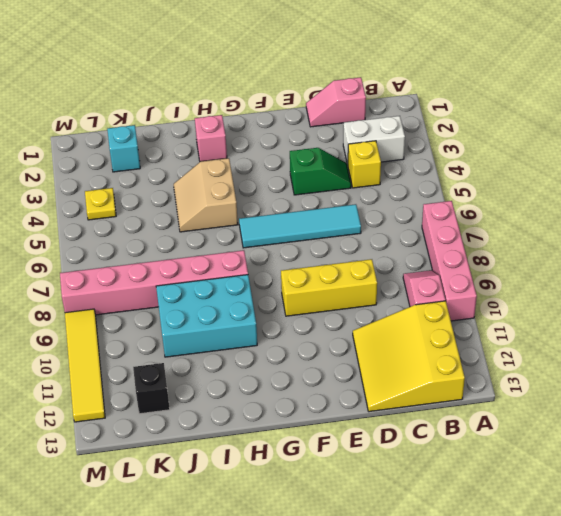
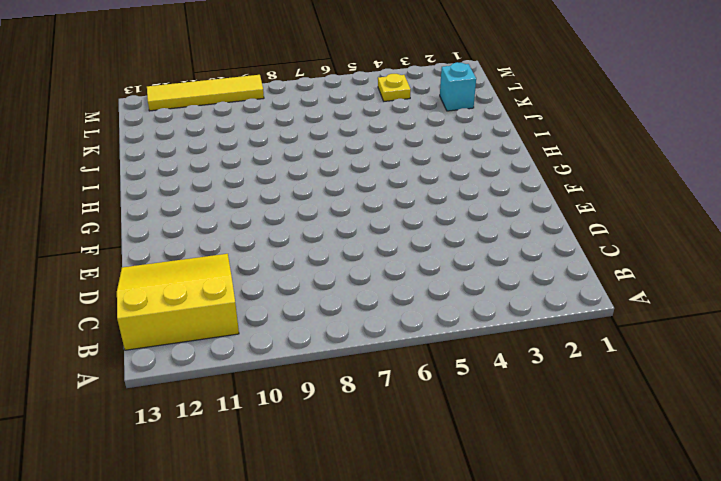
none -> pink 1x4 brick [422,201,477,321]
none -> white 1x2 brick [343,116,405,165]
none -> pink 1x2 slope [403,270,445,307]

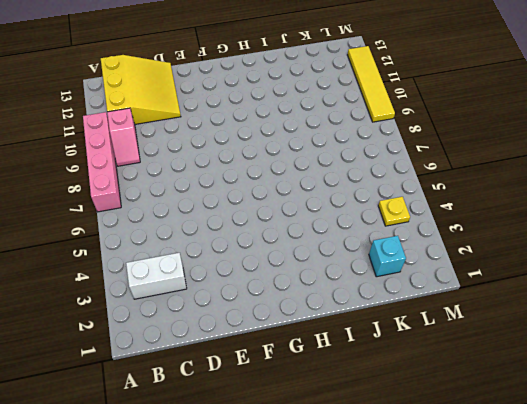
none -> pink 1x2 slope [306,77,366,127]
none -> yellow 1x1 brick [348,141,381,188]
none -> green 1x2 slope [290,148,351,195]

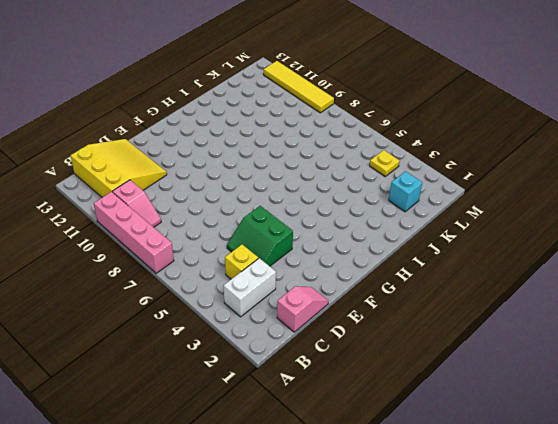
green 2x2 slope [227,206,293,266] -> green 1x2 slope [290,148,351,195]
none -> cyan 1x4 tile [239,204,361,248]
none -> yellow 1x3 brick [281,259,377,316]
none -> pink 1x1 brick [195,115,227,162]

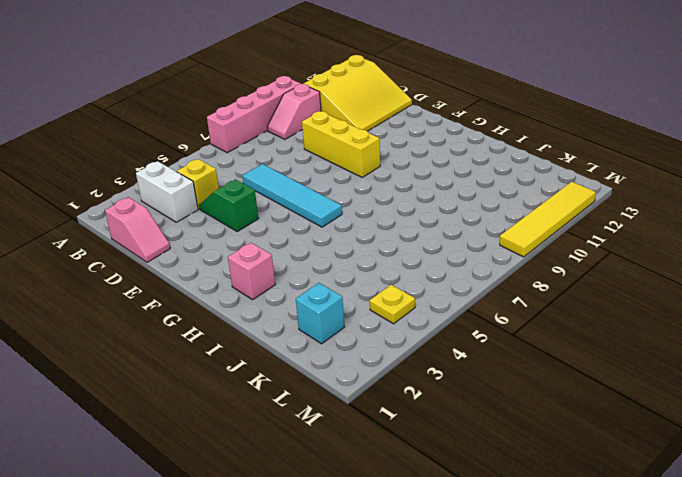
none -> tan 2x2 slope [174,158,238,232]
none -> pink 1x6 brick [60,250,248,315]
none -> cyan 2x3 brick [156,275,257,357]

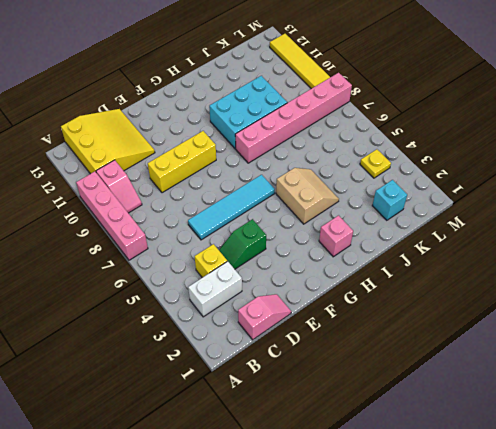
none -> black 1x1 brick [133,363,170,414]

